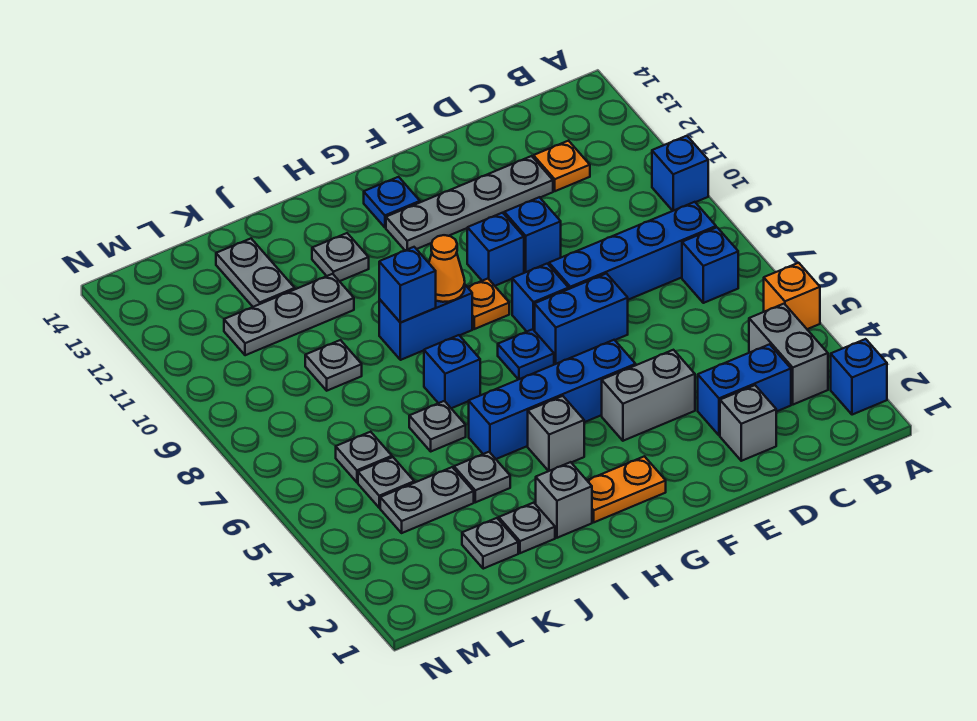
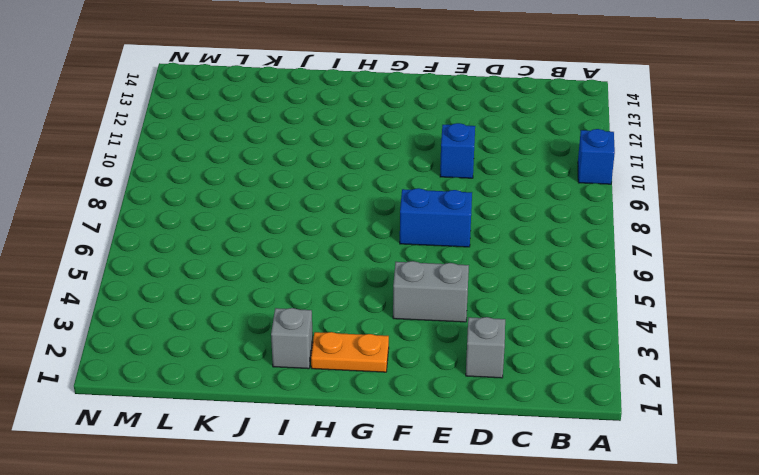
none -> blue 1x1 brick [831,339,887,415]
none -> orange 1x1 brick [764,263,820,329]
none -> grey 1x2 brick [749,304,828,405]
none -> blue 1x1 brick [682,227,738,303]

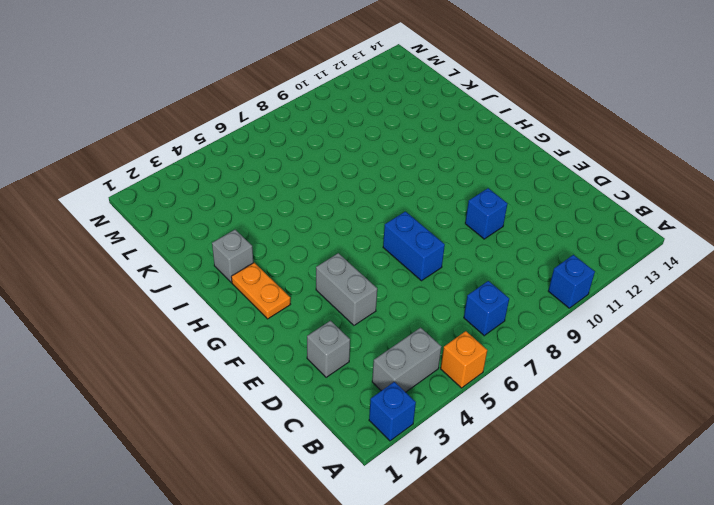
none -> blue 1x4 brick [549,202,716,300]
none -> blue 1x2 brick [698,344,791,435]
none -> orange 1x1 plate [533,141,590,191]
none -> grey 1x4 plate [386,156,553,250]

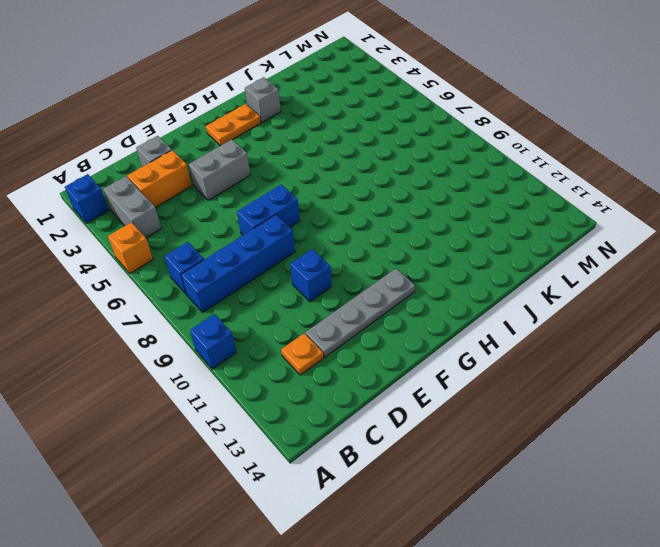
orange 1x2 brick [127,150,192,207] -> blue 1x2 brick [698,344,791,435]
none -> blue 1x4 brick [469,340,636,459]
none -> blue 1x1 brick [512,264,569,331]
none -> blue 1x1 brick [467,213,524,286]
none -> blue 1x1 plate [498,329,554,380]

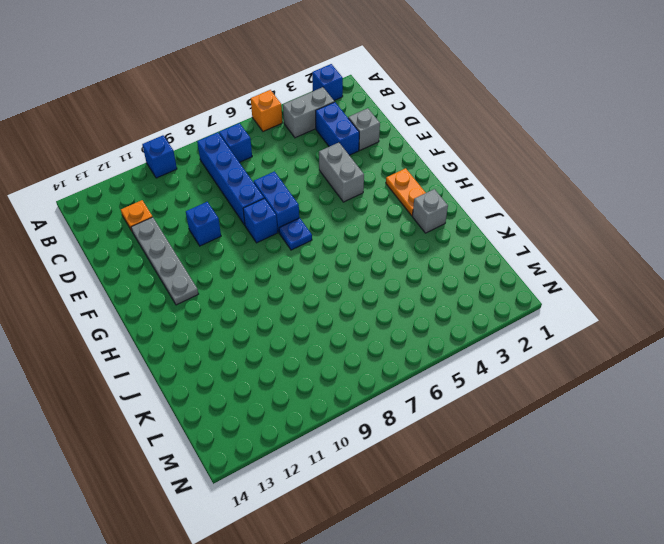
none -> blue 1x4 brick [469,340,636,459]
none -> blue 1x1 brick [467,213,524,286]
none -> orange 1x1 plate [468,279,509,329]
none -> blue 1x1 plate [364,177,420,227]

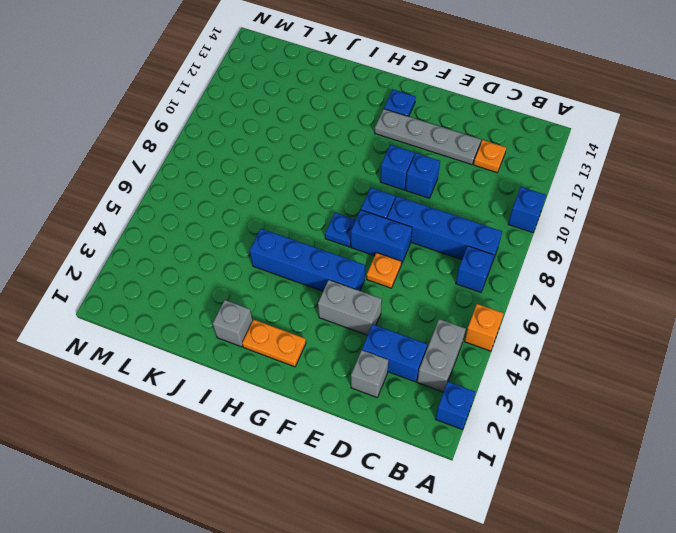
orange 1x1 plate [367,253,401,288] -> orange 1x1 plate moved to [468,279,509,329]
none -> grey 1x1 brick [528,396,584,471]
none -> blue 1x2 brick [379,285,472,360]
none -> blue 1x1 brick [424,335,480,408]
none -> grey 1x1 plate [312,233,369,281]

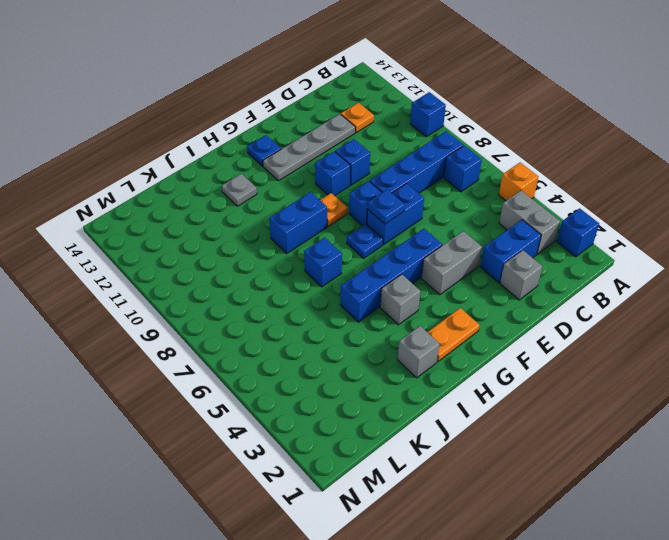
blue 1x1 plate [368,189,405,224] -> none
none -> grey 1x1 plate [499,503,555,553]
none -> grey 1x1 plate [454,452,510,502]
none -> grey 1x1 plate [409,401,466,451]
none -> grey 1x3 plate [224,274,354,355]

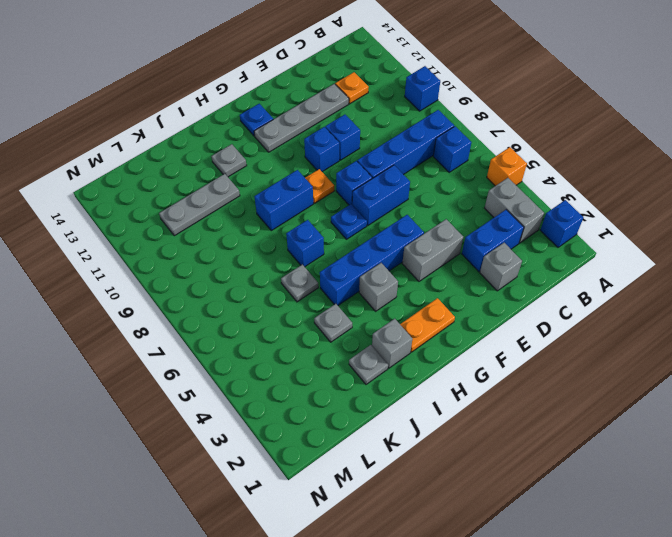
none -> grey 1x1 plate [462,518,518,569]
none -> grey 1x2 plate [380,467,474,533]
none -> grey 1x1 plate [305,340,362,391]
none -> grey 1x2 plate [216,239,295,307]

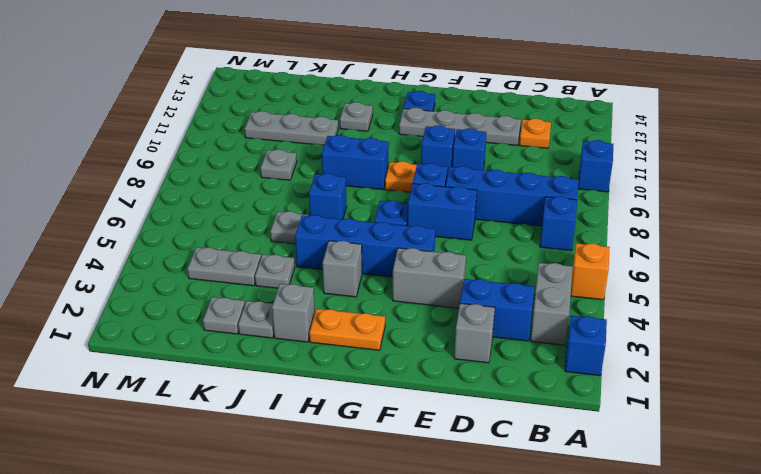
none -> grey 1x2 plate [216,239,295,307]
none -> grey 1x1 plate [358,457,414,508]
none -> grey 1x1 plate [336,432,392,482]
none -> orange 1x1 cone [429,235,465,302]

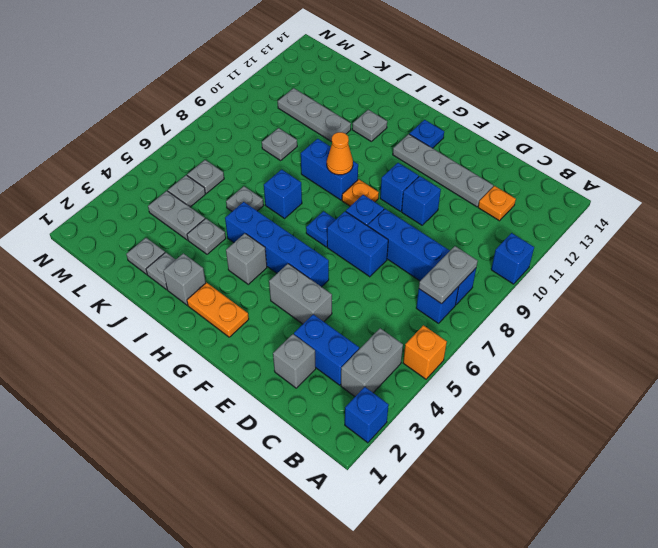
grey 1x2 plate [419,246,478,304] -> grey 1x2 plate moved to [216,239,295,307]
none -> blue 1x1 brick [379,247,436,322]

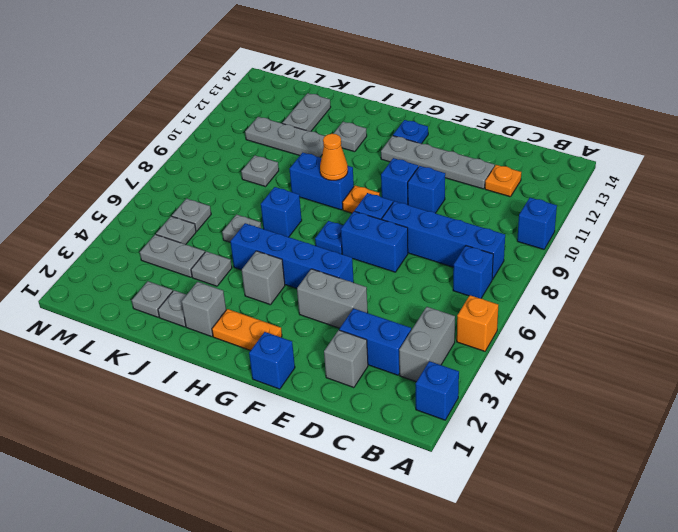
blue 1x1 brick [249,332,295,389] -> blue 1x1 brick moved to [379,247,436,322]

